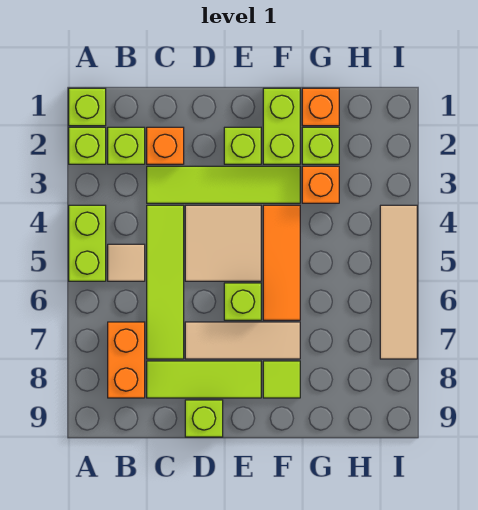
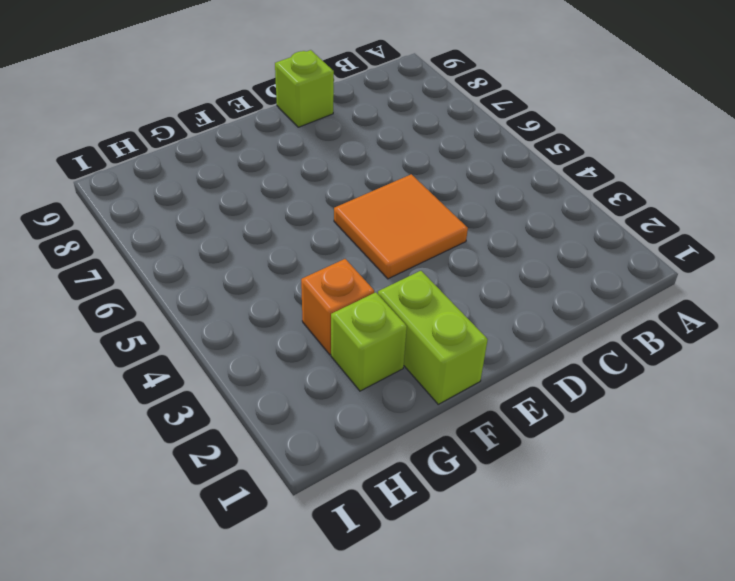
orange 2x2 tile [334,174,468,279] -> tan 2x2 tile [185,205,261,281]
none -> lime 1x1 brick [69,88,106,126]
none -> lime 1x1 brick [69,127,106,164]
none -> lime 1x2 brick [69,205,106,281]

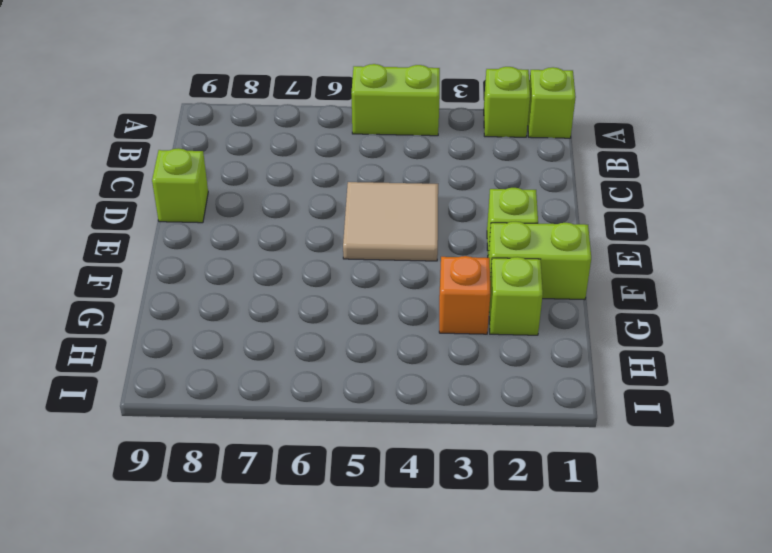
none -> lime 1x1 brick [108,127,145,164]
none -> tan 1x1 tile [108,244,145,281]
none -> orange 1x2 brick [108,322,145,398]

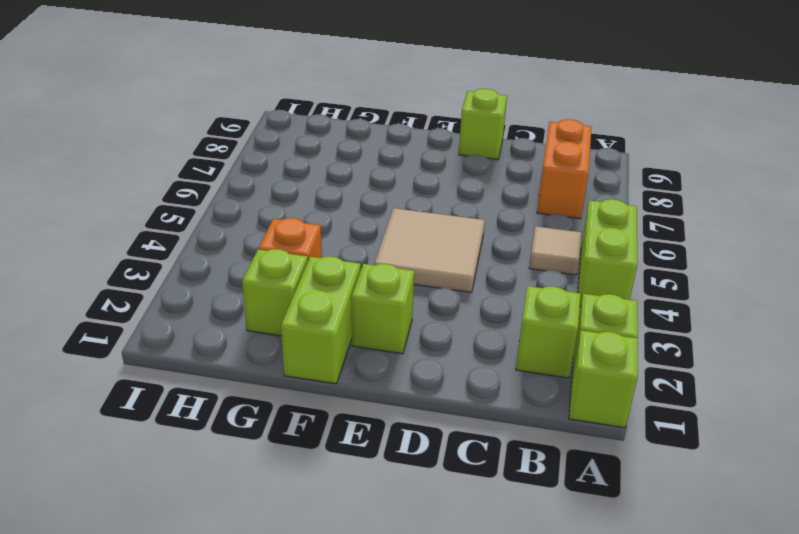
none -> orange 1x1 brick [147,127,184,164]
none -> lime 1x4 tile [147,166,300,203]
none -> lime 1x4 tile [147,205,184,359]

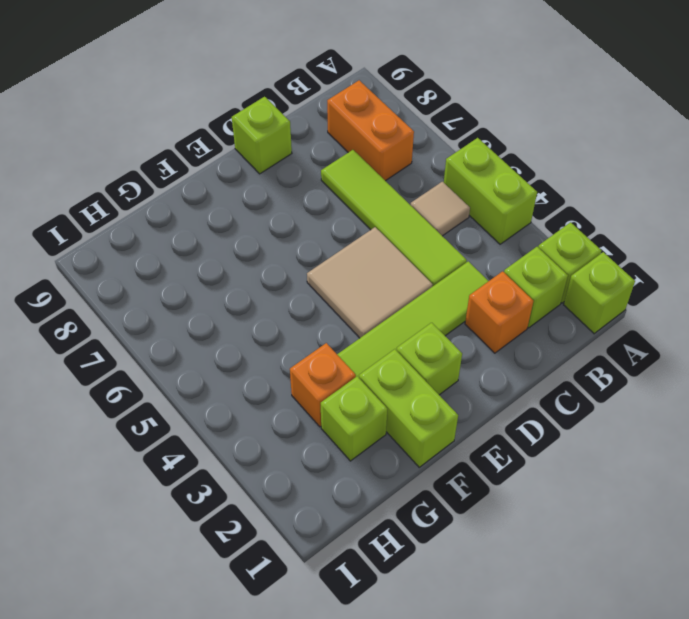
none -> lime 1x3 tile [147,361,261,398]
none -> tan 1x3 tile [185,322,300,359]
none -> lime 1x1 brick [224,283,261,320]

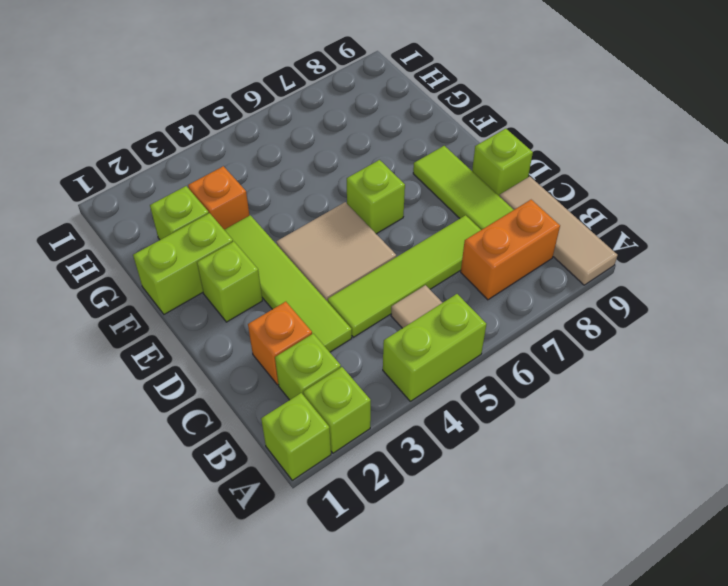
tan 1x3 tile [499,177,618,285] -> tan 1x3 tile moved to [185,322,300,359]
none -> orange 1x3 tile [263,205,300,320]
none -> lime 1x1 tile [263,361,300,398]
none -> orange 1x1 brick [302,88,339,126]

